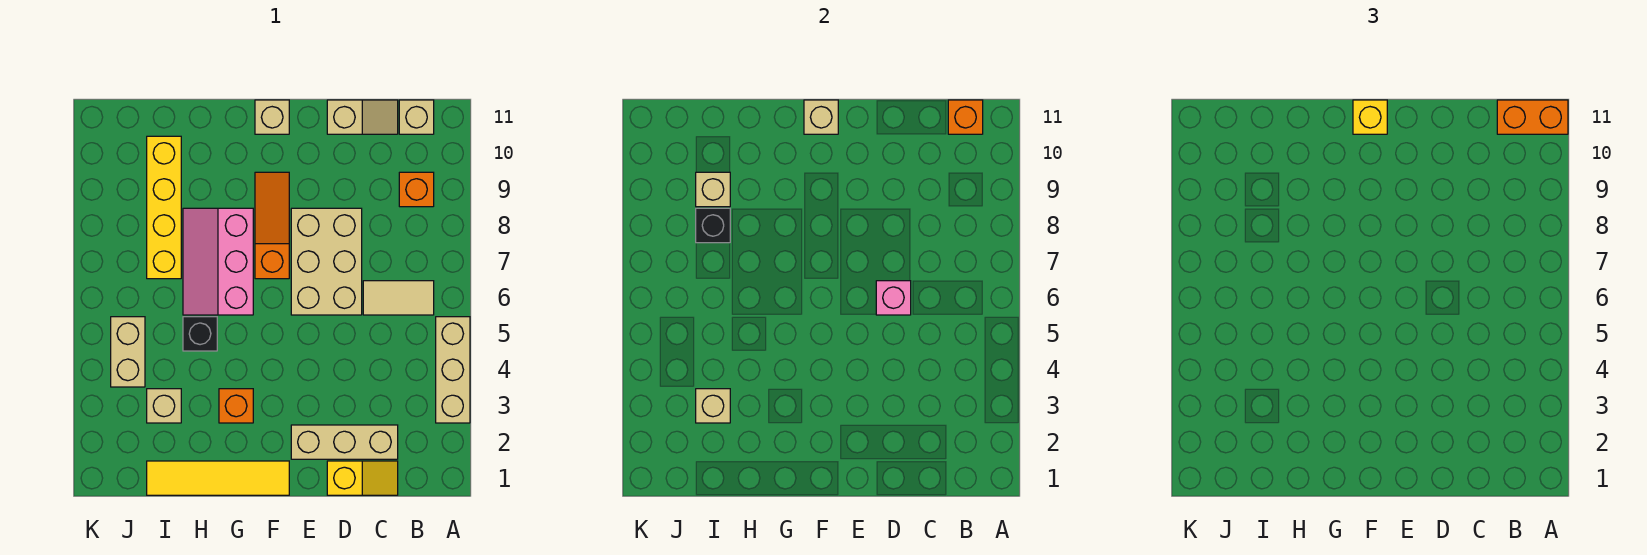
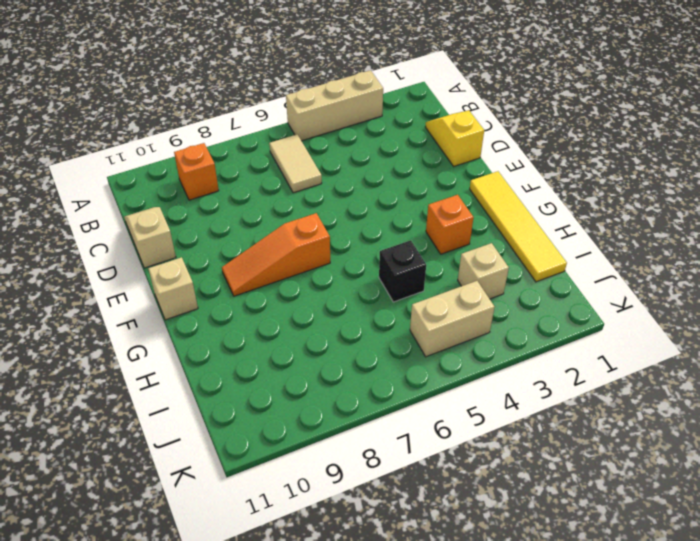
none -> tan 1x1 brick [399,100,434,134]
none -> tan 1x3 brick [291,425,398,459]
none -> tan 2x3 brick [291,208,362,315]

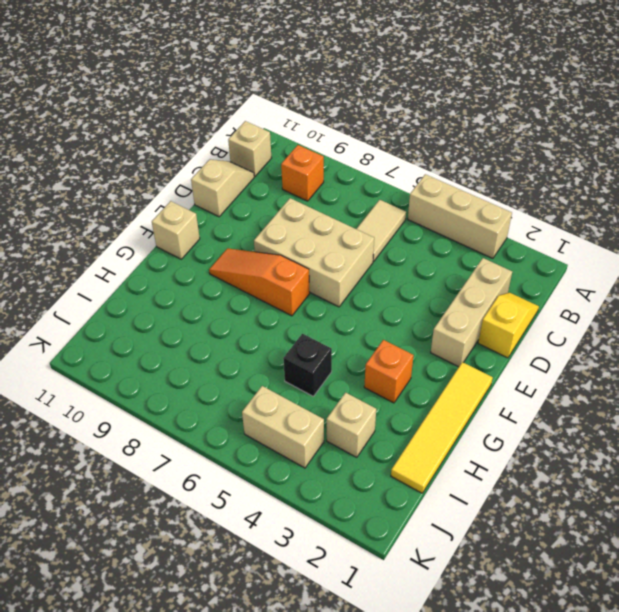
none -> pink 2x3 slope [183,208,253,315]
none -> yellow 1x4 brick [147,136,181,279]
none -> orange 1x1 brick [948,100,983,134]

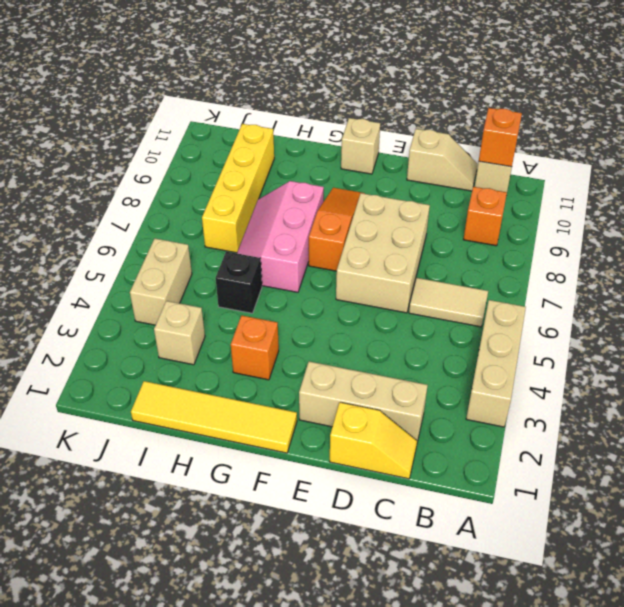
none -> pink 1x1 brick [876,281,911,315]
none -> tan 1x1 brick [804,100,838,134]
none -> tan 1x1 brick [696,389,730,423]

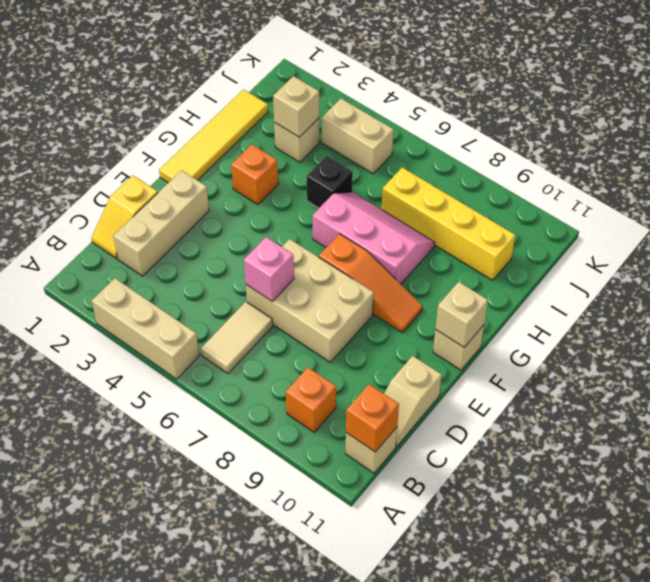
none -> black 1x1 brick [696,208,730,243]
none -> tan 1x1 brick [696,172,730,207]
none -> orange 1x2 brick [1497,100,1568,134]

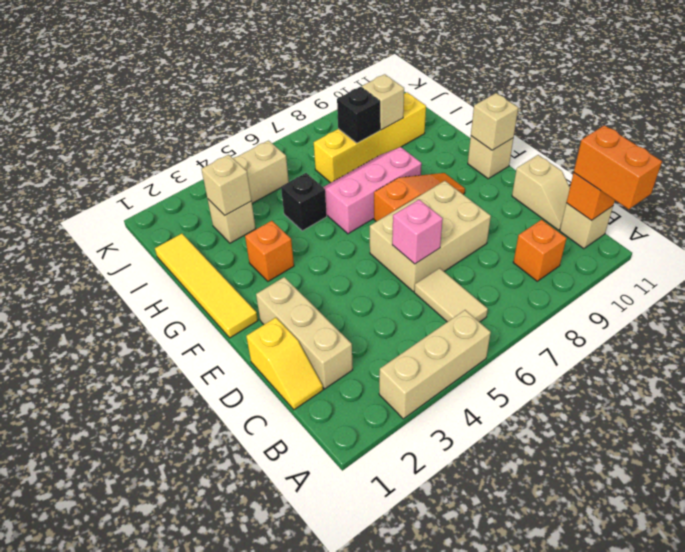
none -> yellow 1x1 brick [1353,100,1387,134]

